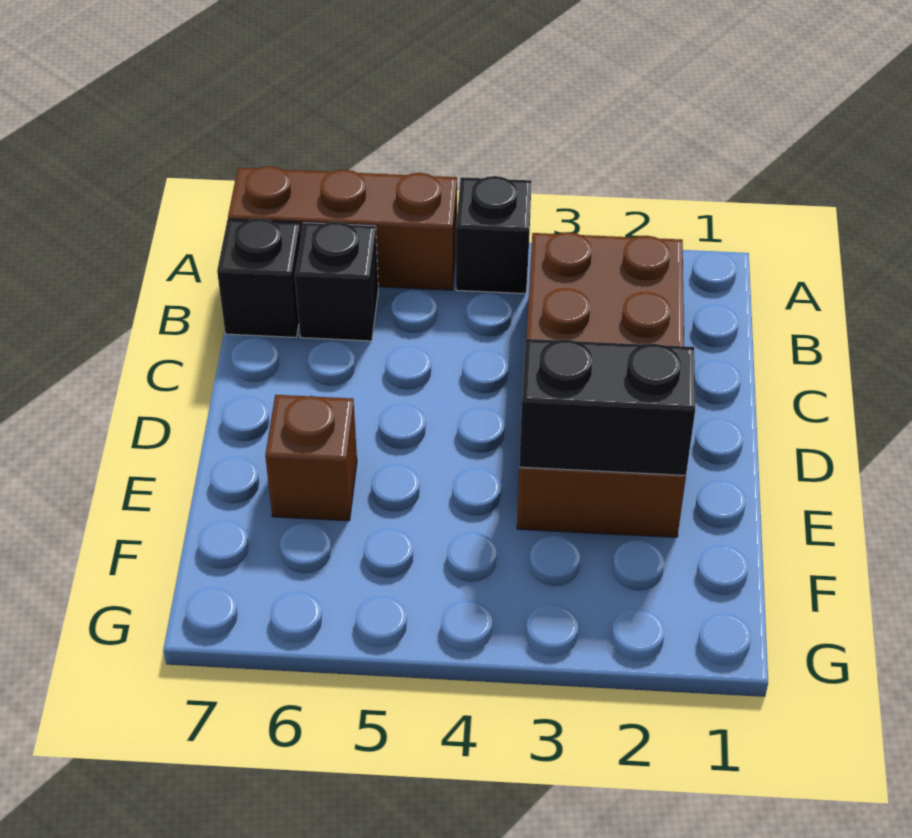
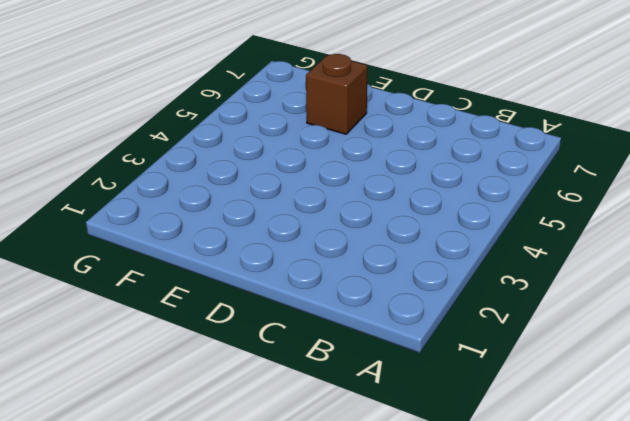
none -> black 1x1 brick [456,176,532,294]
none -> brown 1x3 brick [228,166,457,290]

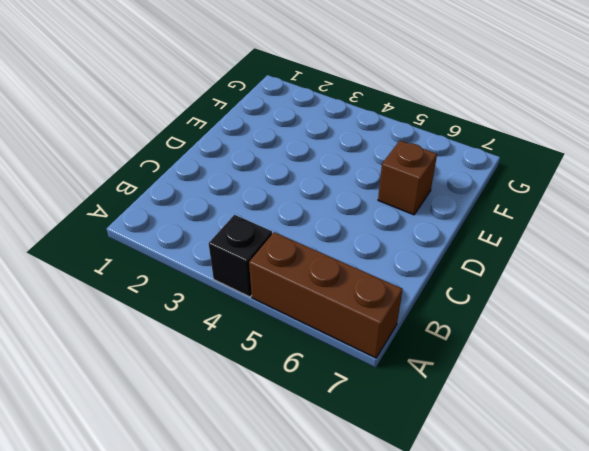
none -> brown 2x4 brick [517,232,686,537]
none -> black 1x1 brick [295,222,378,341]

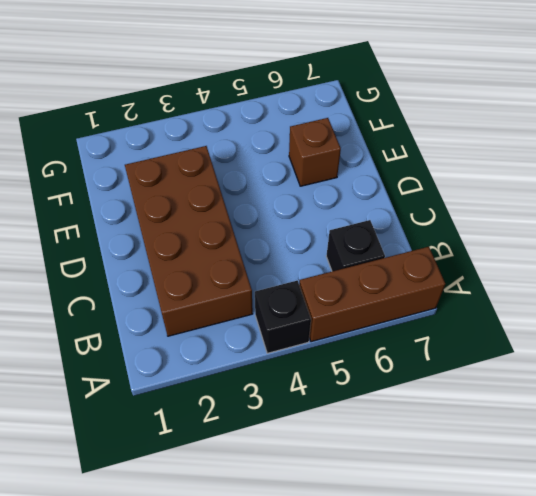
none -> black 1x1 brick [217,218,301,337]
none -> black 1x2 brick [519,339,695,475]

